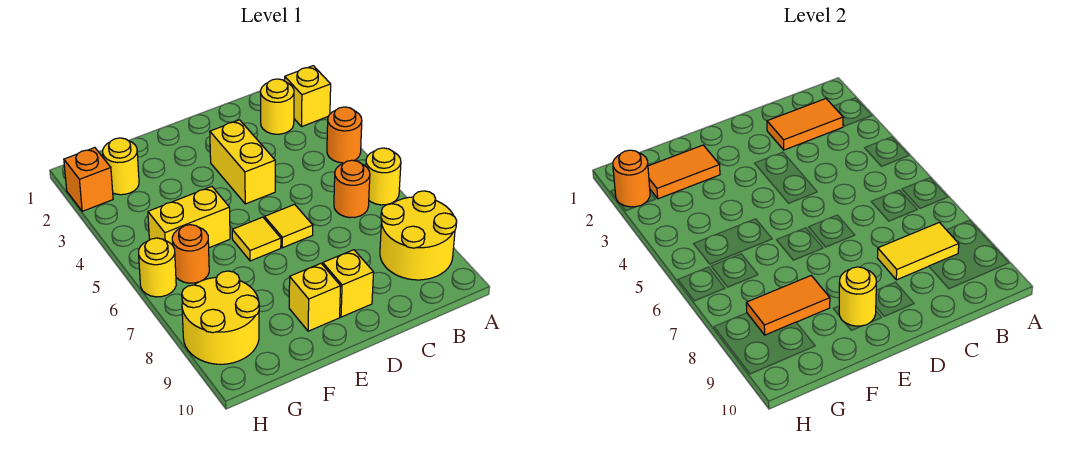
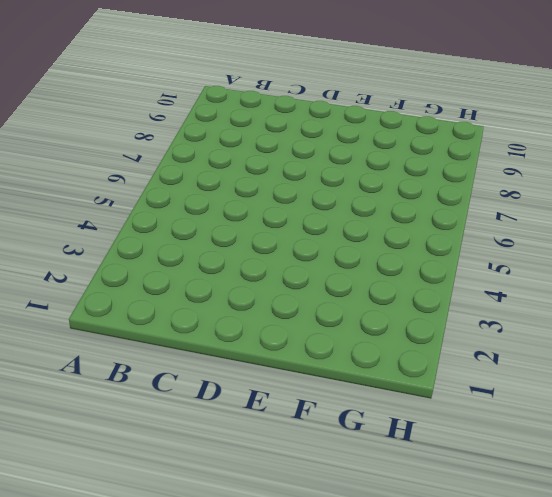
none -> yellow 1x1 brick [285,66,331,127]
none -> orange 1x1 round brick [327,107,362,163]
none -> yellow 1x1 round brick [366,148,401,205]

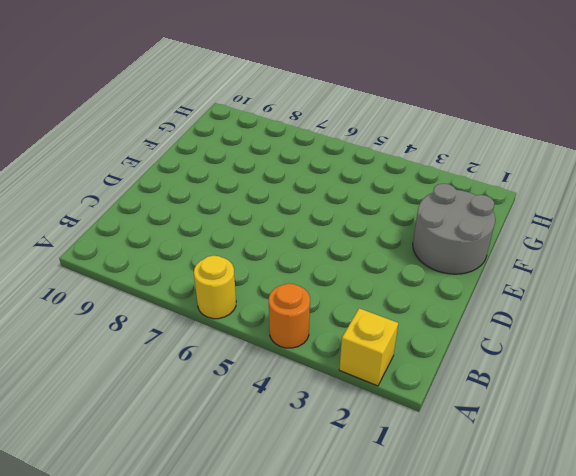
grey 2x2 round brick [413,184,495,274] -> none
none -> yellow 2x2 round brick [380,191,457,280]
none -> yellow 1x1 round brick [261,79,294,134]
none -> orange 1x1 round brick [334,160,370,218]

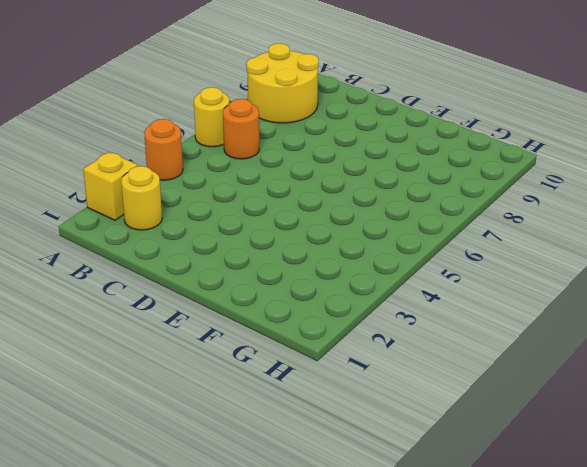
none -> yellow 1x2 brick [210,120,275,204]
none -> yellow 1x1 tile [264,204,313,248]
none -> yellow 1x1 brick [323,250,374,317]

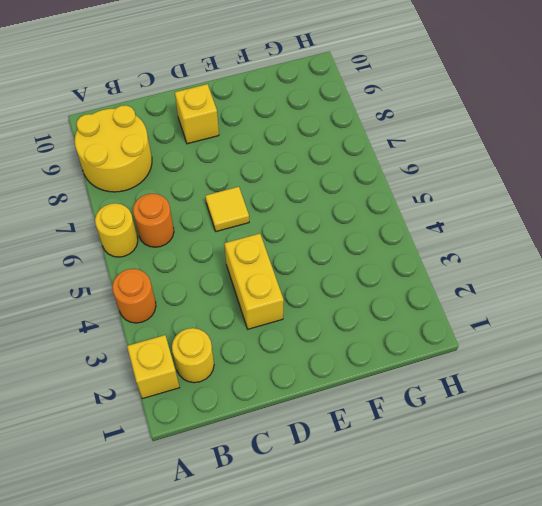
none -> yellow 1x1 tile [232,217,281,261]
none -> yellow 1x1 brick [289,264,341,331]
none -> yellow 1x2 brick [148,187,230,248]

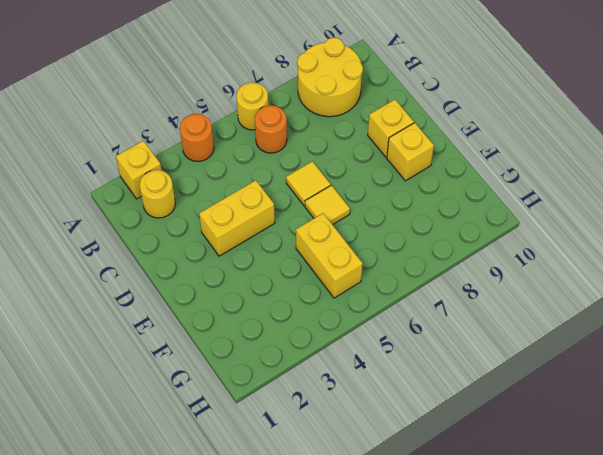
none -> yellow 1x1 round brick [103,138,139,195]
none -> orange 1x1 round brick [172,225,209,283]
none -> yellow 2x2 round brick [182,271,259,364]

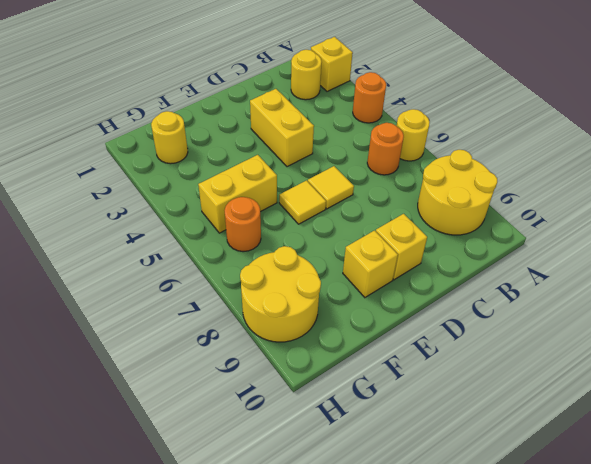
none -> orange 1x1 brick [64,148,113,211]
none -> yellow 1x1 round brick [139,238,176,297]
none -> orange 1x2 tile [767,99,843,150]

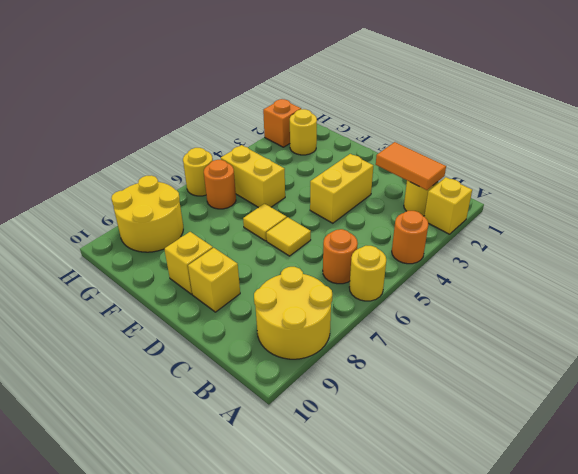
none -> yellow 1x2 tile [877,222,959,280]
none -> yellow 1x1 round brick [839,267,876,326]
none -> orange 1x2 tile [648,145,720,199]

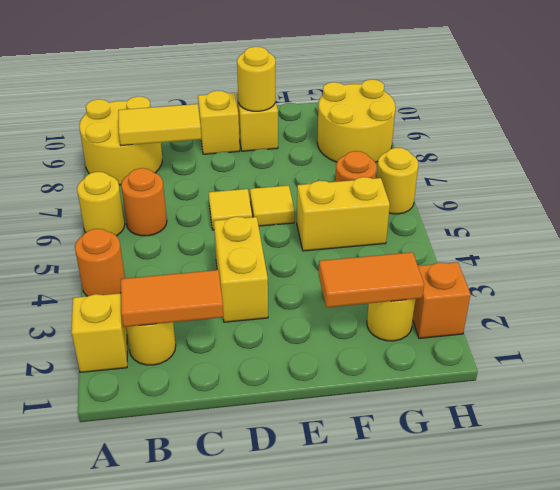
none -> orange 1x2 tile [746,276,830,335]
none -> orange 1x1 round brick [613,150,650,207]

